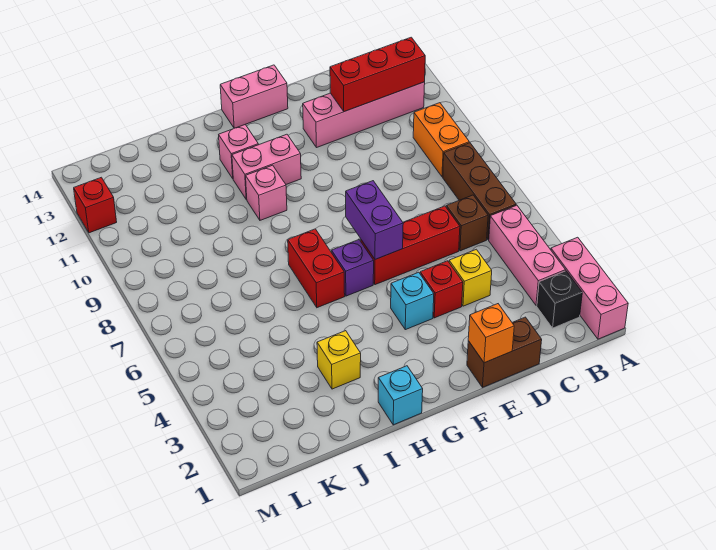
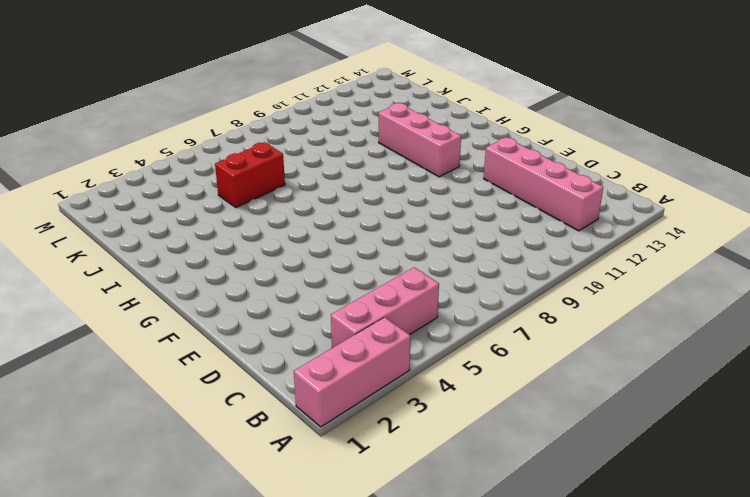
pink 1x3 brick [379,103,461,177] -> pink 1x2 brick [232,134,301,199]
red 1x2 brick [215,142,285,208] -> red 1x2 brick moved to [288,229,345,308]
none -> black 1x1 brick [537,271,582,328]
none -> brown 1x3 brick [443,143,516,240]
none -> orange 1x2 brick [413,103,469,177]

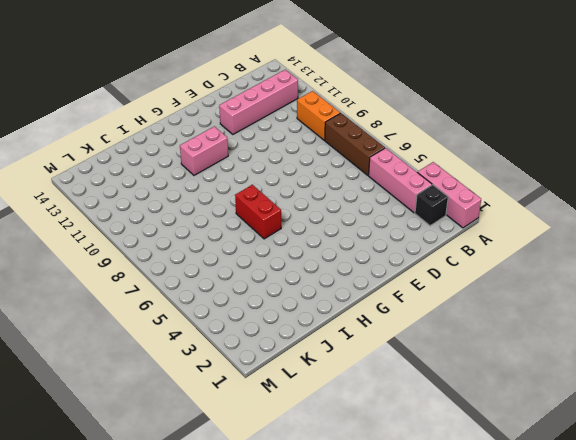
none -> brown 1x1 brick [446,195,488,251]
none -> brown 1x2 brick [467,317,542,388]
none -> yellow 1x1 brick [449,249,492,306]

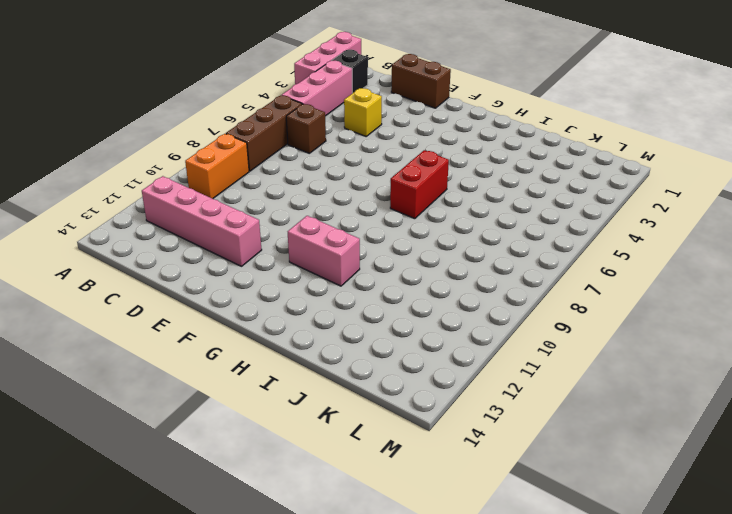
none -> red 1x3 brick [361,206,460,285]
none -> red 1x1 brick [420,261,463,318]
none -> cyan 1x1 brick [391,272,434,330]

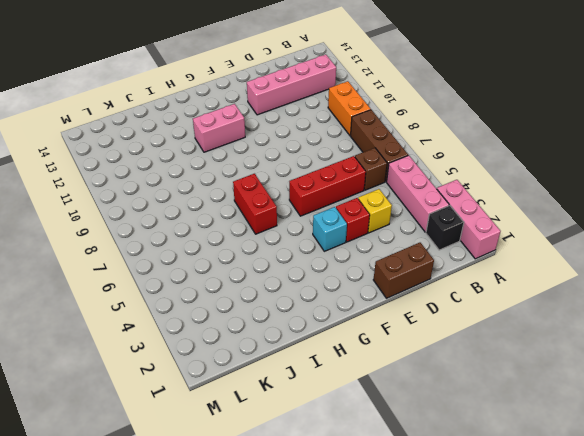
none -> pink 1x2 brick [220,65,288,128]
none -> purple 1x1 brick [332,240,374,296]
none -> cyan 1x1 brick [378,366,423,425]

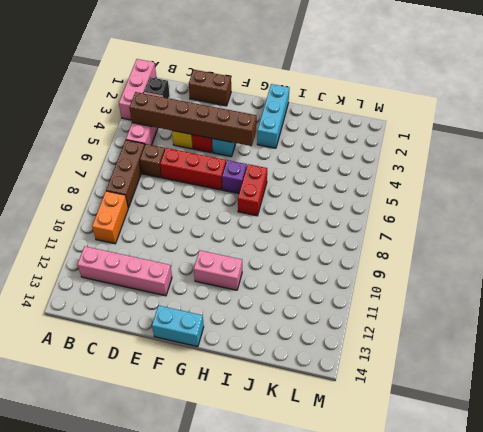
brown 1x6 brick [129,92,257,146] -> none
cyan 1x2 brick [152,306,204,347] -> pink 1x2 brick [220,65,288,128]
cyan 1x3 brick [257,84,290,148] -> cyan 1x1 brick [378,366,423,425]
none -> pink 1x1 brick [246,165,287,220]
none -> pink 1x1 brick [219,125,258,178]
none -> yellow 1x1 brick [317,331,361,389]

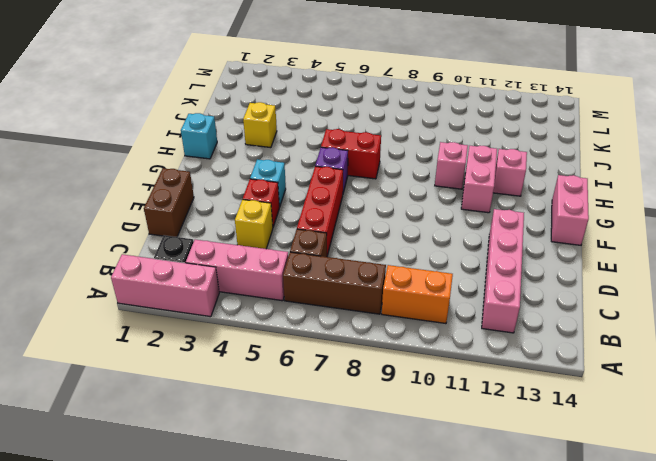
none -> red 1x1 brick [74,177,117,233]
none -> red 1x3 brick [330,37,425,112]
none -> orange 1x1 brick [468,304,514,363]

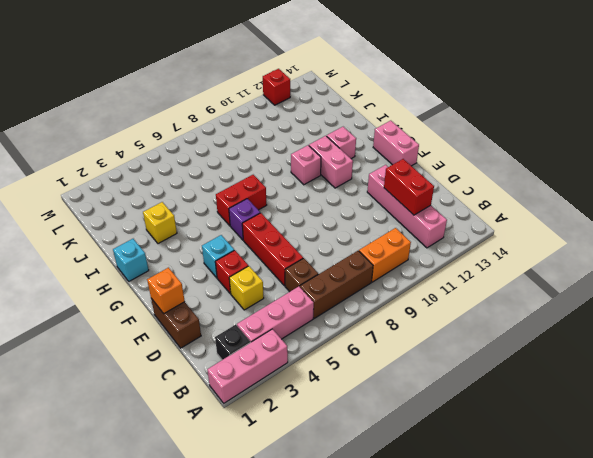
red 1x2 brick [384,159,434,215] -> red 1x3 brick [330,37,425,112]
none -> purple 1x2 brick [346,181,403,259]

